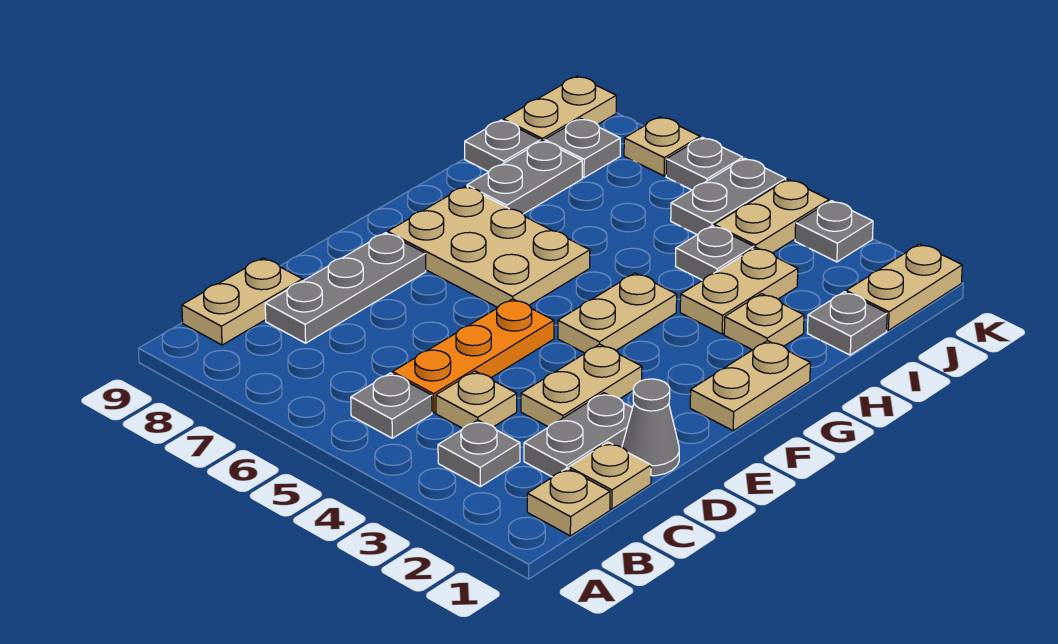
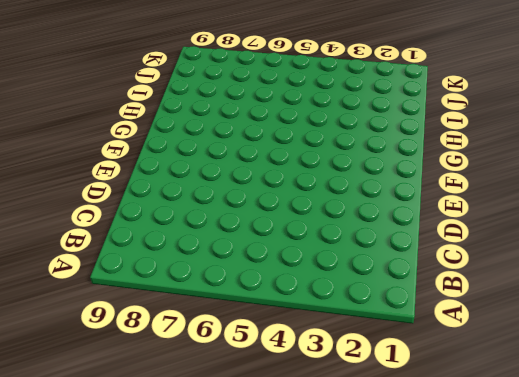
none -> tan 1x1 plate [527,468,610,536]
none -> grey 1x1 plate [438,420,520,487]
none -> grey 1x1 plate [351,373,432,438]

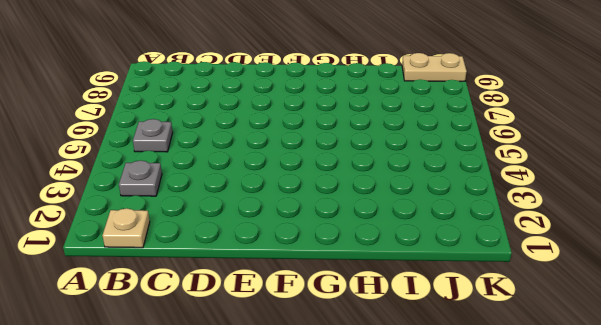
none -> tan 1x2 plate [182,258,303,345]
none -> tan 1x1 plate [569,442,651,509]
none -> grey 1x2 plate [524,393,632,477]

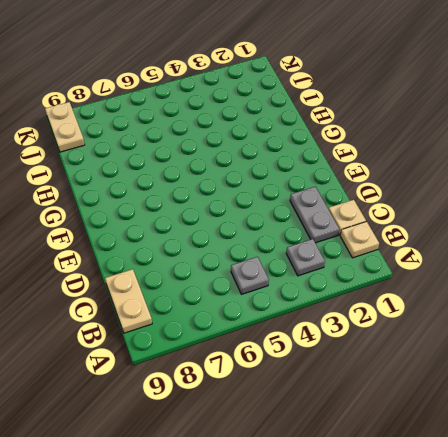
none -> tan 1x1 plate [436,371,517,428]
none -> orange 1x3 plate [393,299,554,413]
none -> grey 1x3 plate [265,233,426,343]

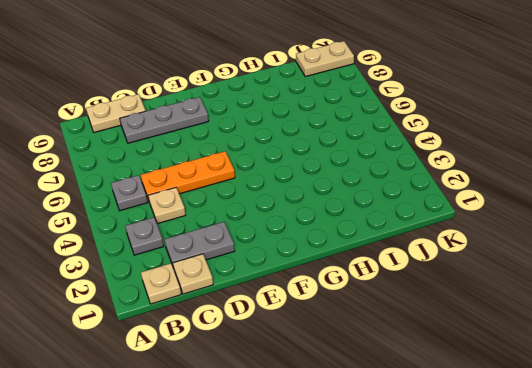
none -> grey 1x1 cone [622,379,679,476]
none -> tan 1x2 plate [521,344,642,427]
none -> tan 1x2 plate [690,341,810,431]

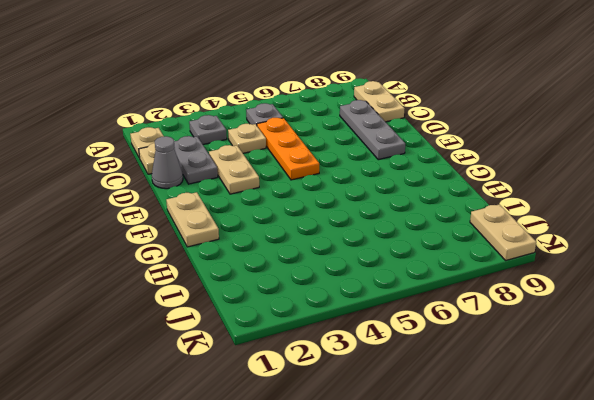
none -> tan 1x2 plate [558,273,677,353]
none -> tan 2x3 plate [388,186,590,307]
none -> tan 1x1 plate [724,294,804,350]

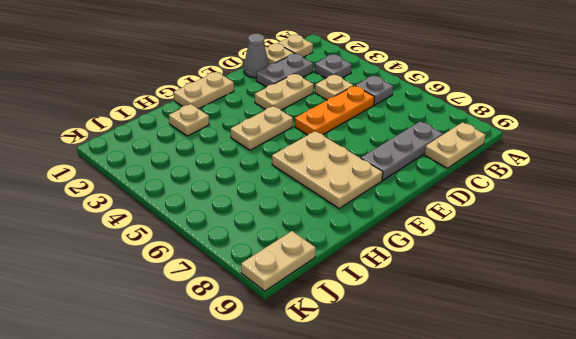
none -> tan 1x2 plate [680,248,798,334]
none -> grey 1x2 plate [467,141,582,214]
none -> grey 1x1 plate [808,292,887,355]

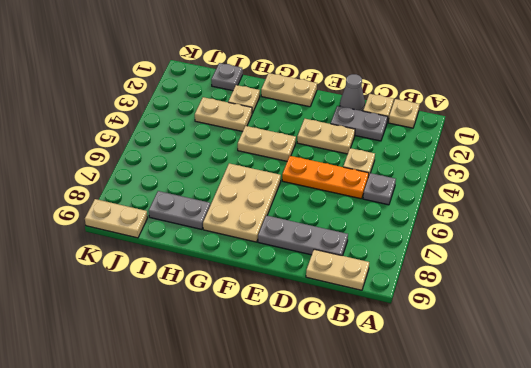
none -> grey 1x1 plate [438,420,520,487]
none -> grey 1x1 plate [676,226,754,280]
none -> grey 1x1 plate [465,120,541,172]

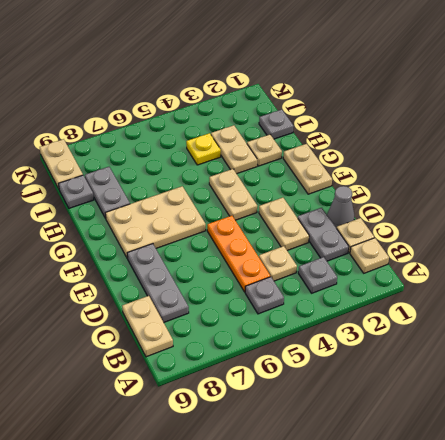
yellow 1x1 plate [186,133,221,165] -> grey 1x1 plate [676,226,754,280]
none -> tan 1x2 plate [846,244,962,330]
none -> tan 1x2 plate [714,179,829,253]
none -> grey 1x2 plate [671,158,786,235]

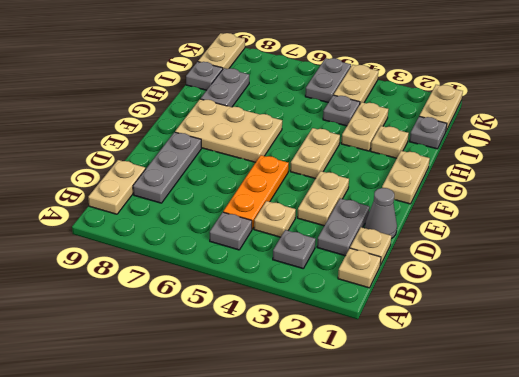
none -> grey 1x1 plate [544,118,620,178]
none -> grey 1x1 plate [795,201,873,262]
none -> grey 1x1 plate [666,137,743,190]

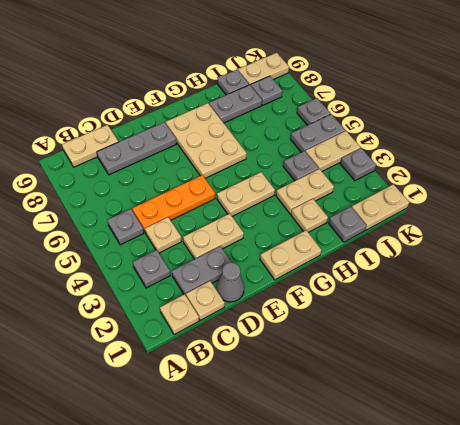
none -> tan 1x1 plate [624,117,700,176]

